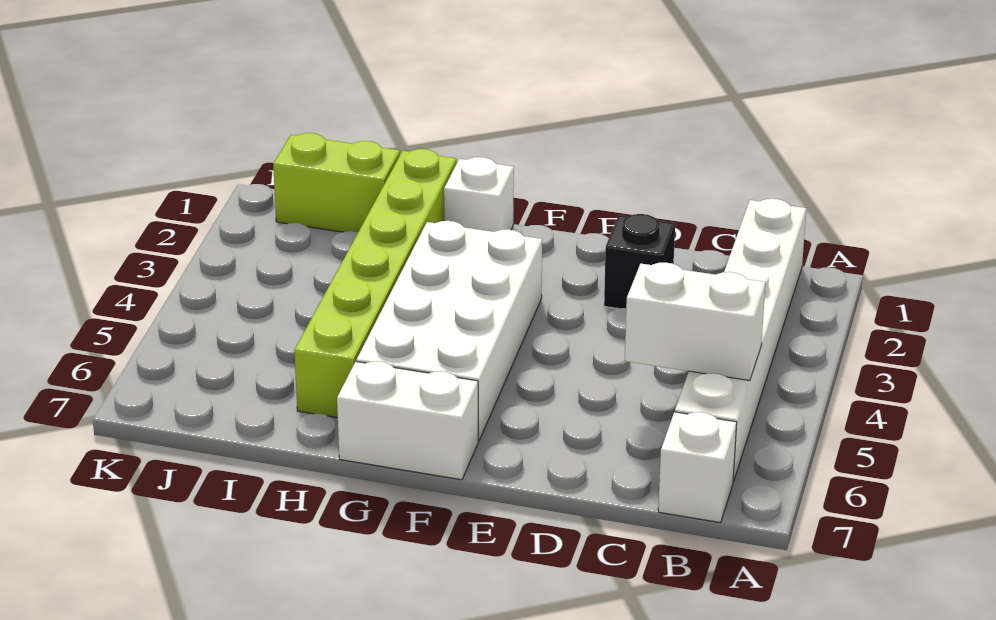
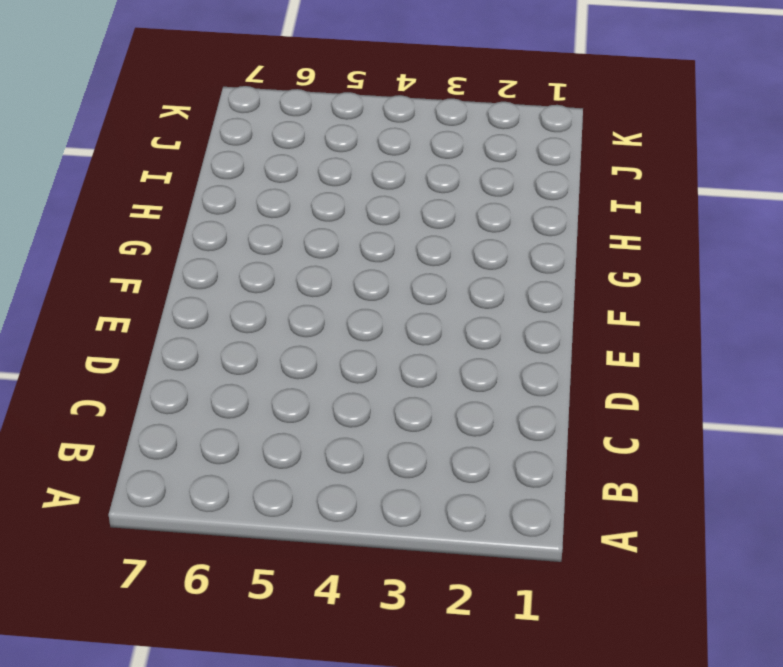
none -> white 1x6 brick [675,199,806,482]
none -> white 1x1 brick [658,412,737,523]

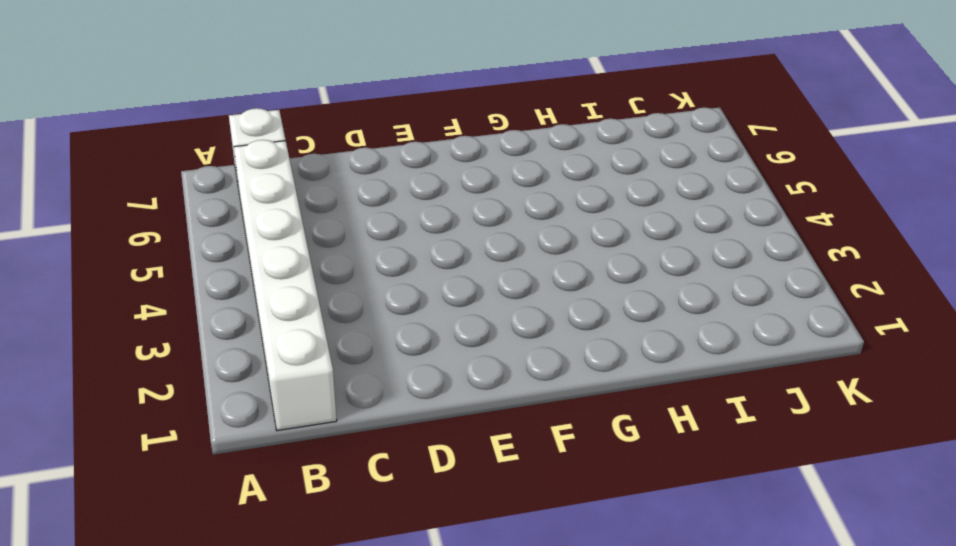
none -> black 1x1 brick [604,214,675,309]
none -> white 2x4 brick [356,221,542,441]

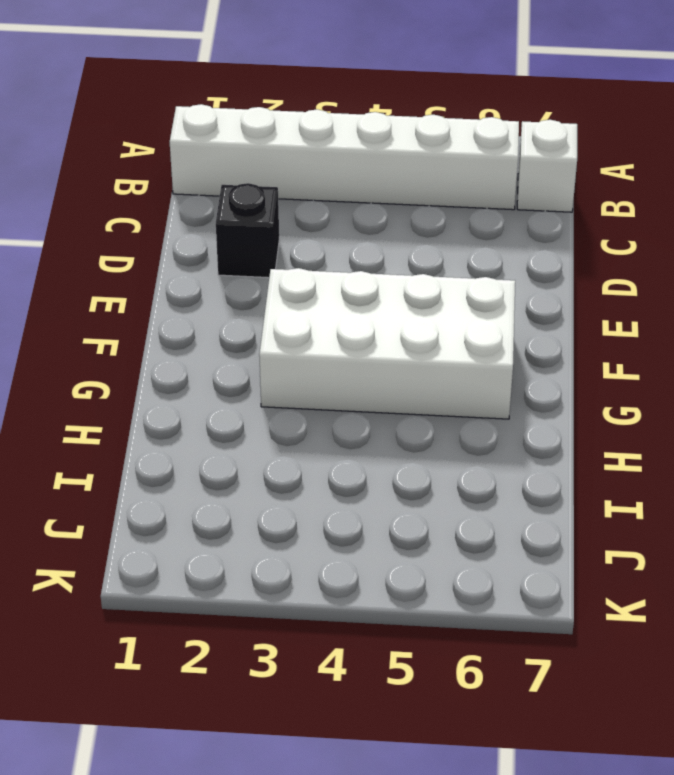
none -> white 1x2 brick [337,361,478,480]
none -> white 1x1 brick [444,157,514,232]

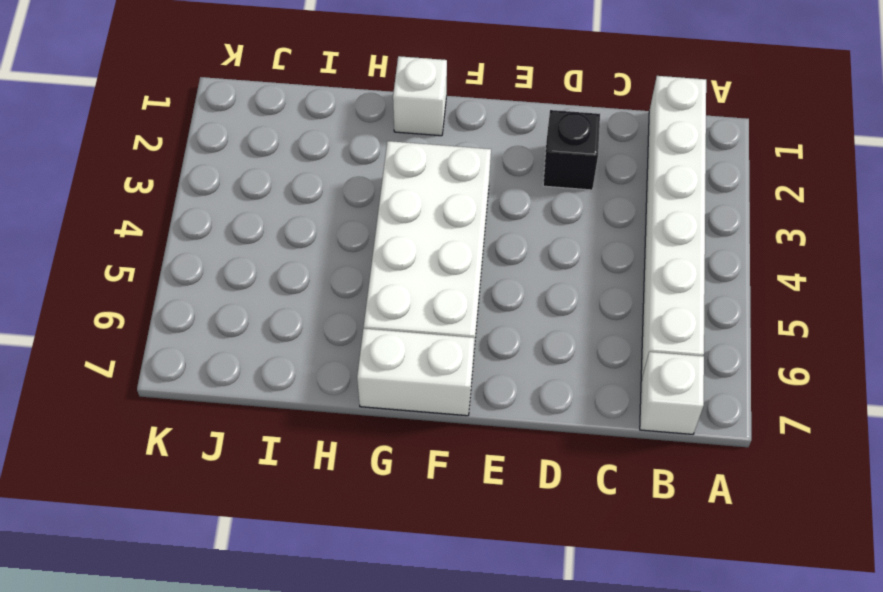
none -> lime 1x6 brick [294,149,457,418]
none -> lime 1x2 brick [273,133,400,232]

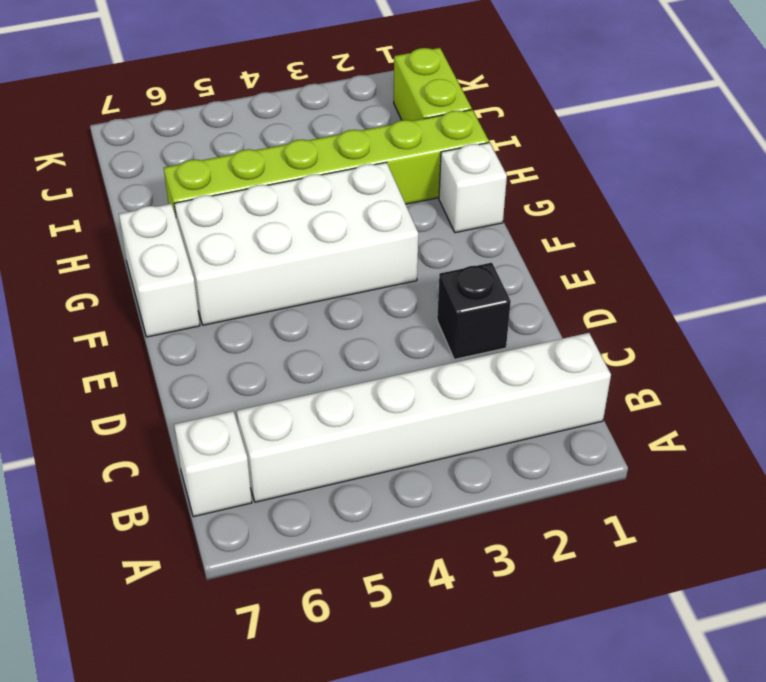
none -> white 1x2 brick [625,263,765,381]

